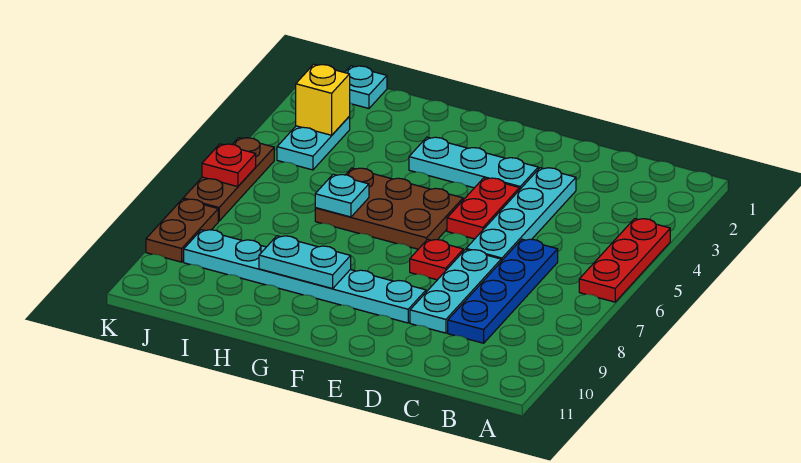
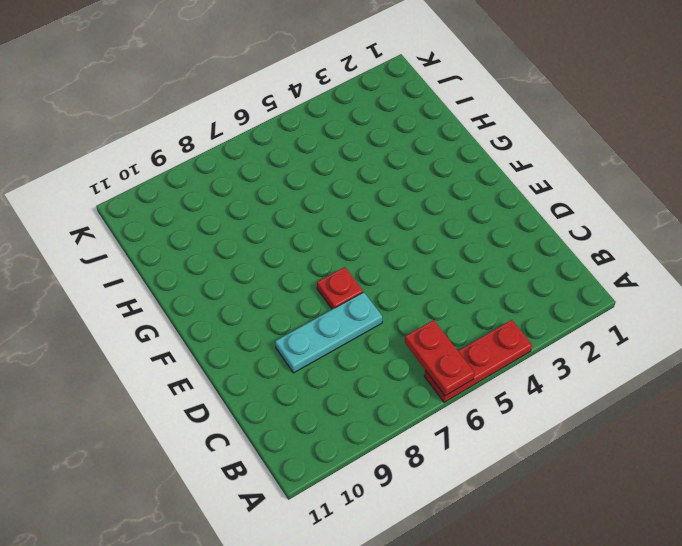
red 1x2 plate [405,320,475,396] -> red 1x2 plate turned to [447,178,520,239]
none -> blue 1x4 plate [448,239,558,343]
none -> cyan 1x4 plate [466,168,576,261]
none -> cyan 1x3 plate [409,137,538,189]

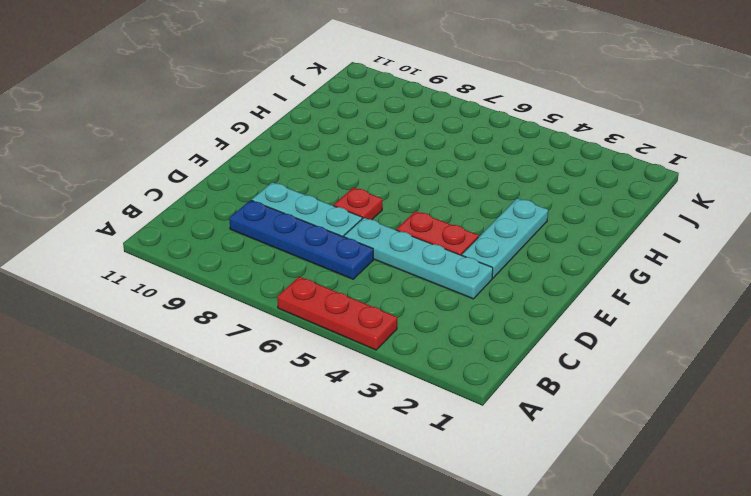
none -> cyan 1x6 plate [184,230,426,323]
none -> brown 2x3 plate [315,168,463,249]
none -> cyan 1x1 plate [345,66,387,108]

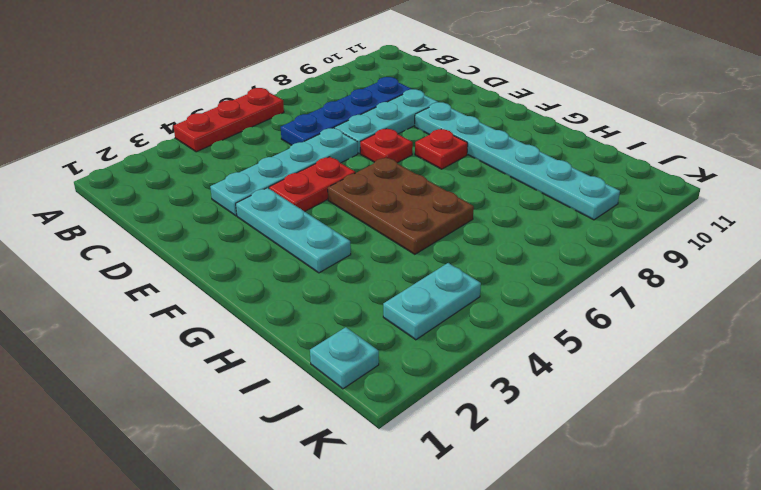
red 1x1 plate [415,129,468,169] -> red 1x1 plate moved to [202,144,256,187]
none -> brown 1x3 plate [183,138,274,221]
none -> brown 1x2 plate [146,199,218,262]
none -> cyan 1x2 plate [259,236,351,289]

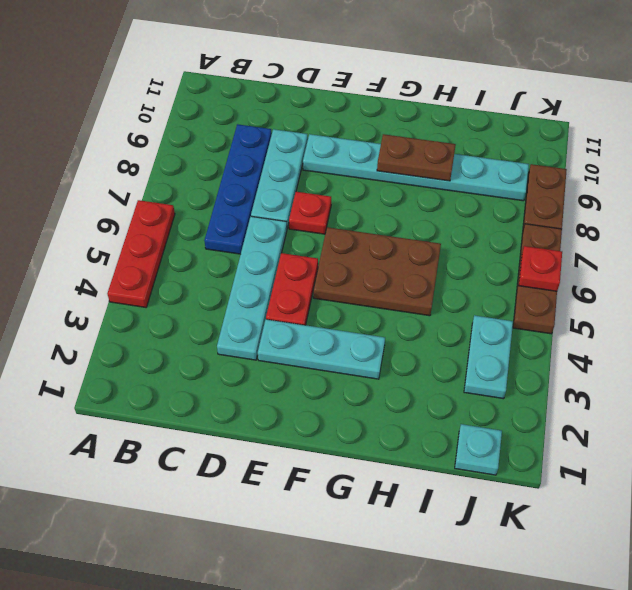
brown 1x2 plate [377,134,456,181] -> cyan 1x2 plate [259,236,351,289]
none -> cyan 1x1 plate [315,174,369,217]
none -> yellow 1x1 brick [296,64,350,135]

